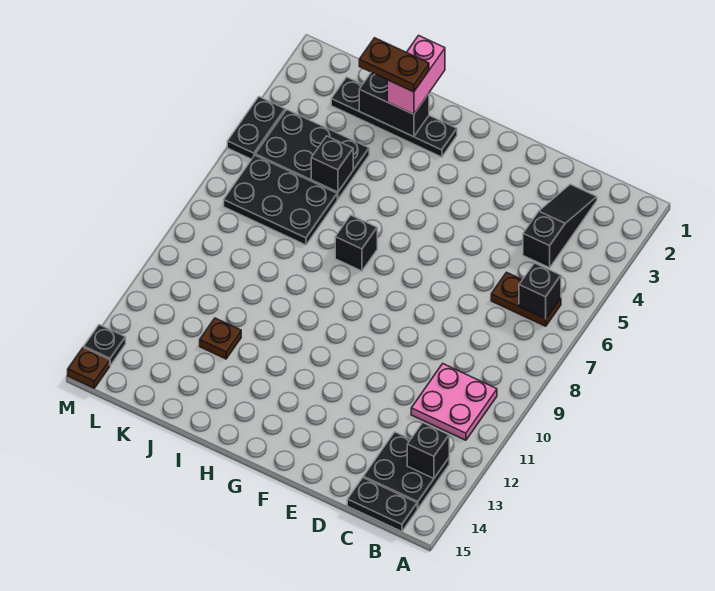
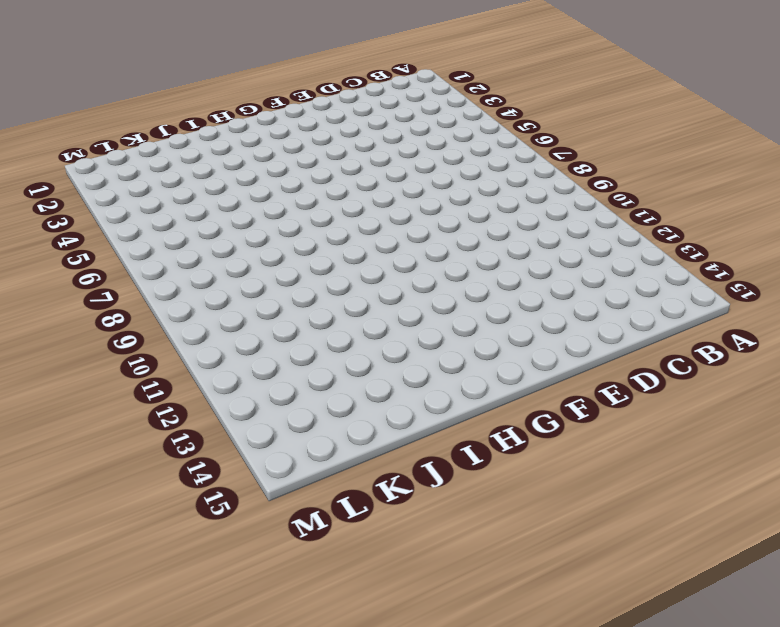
none -> brown 1x2 plate [491,272,561,326]
none -> pink 2x2 plate [411,364,497,440]
none -> black 2x2 plate [363,432,449,509]

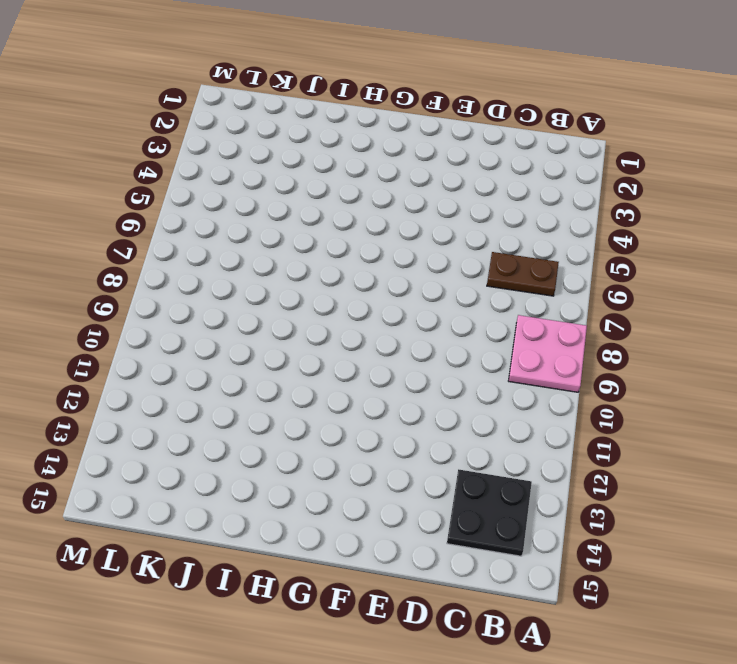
pink 2x2 plate [508,315,587,392] -> pink 2x2 plate moved to [411,364,497,440]
none -> black 1x2 plate [347,478,417,531]
none -> black 1x3 slope [523,184,597,268]
none -> black 1x4 plate [331,77,457,157]

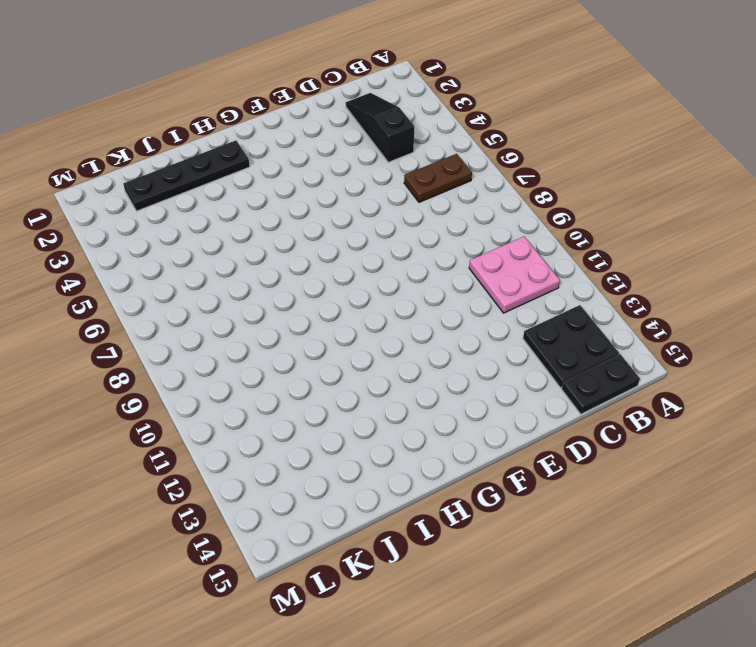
none -> black 1x1 brick [335,215,377,271]
none -> black 2x3 plate [255,110,369,199]
none -> black 2x3 plate [224,155,337,245]

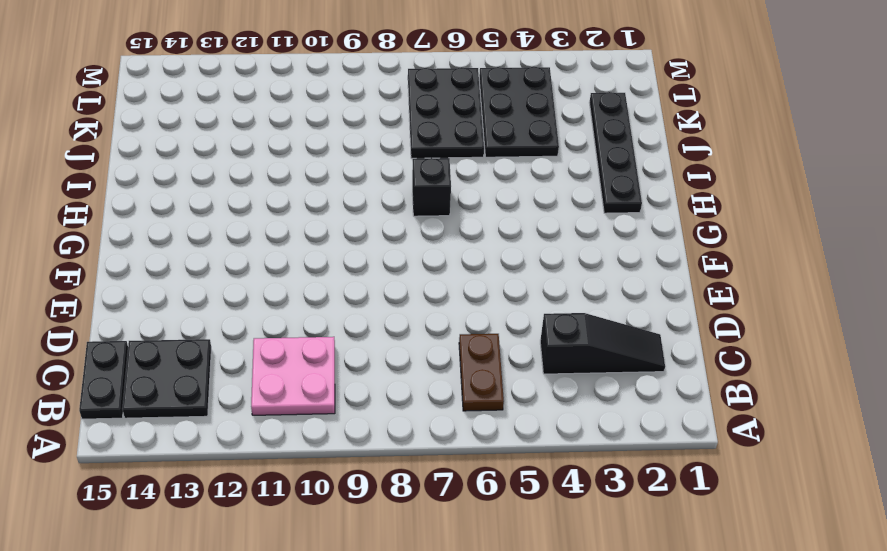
none -> brown 1x1 plate [200,318,241,359]
none -> black 1x2 plate [227,97,285,159]
none -> black 1x1 plate [84,325,126,365]

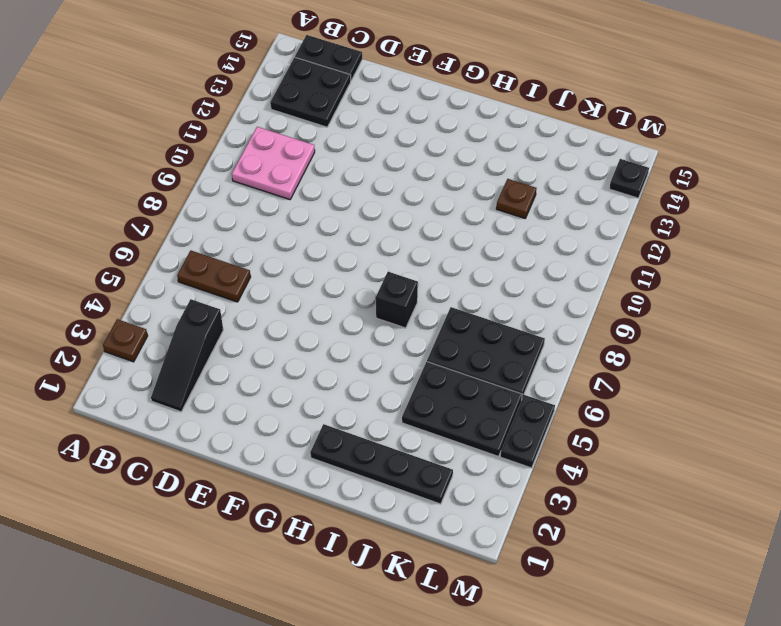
brown 1x1 plate [103,319,148,362] -> brown 1x1 plate moved to [68,347,110,388]
none -> black 1x1 brick [519,263,561,319]
none -> black 1x1 brick [407,423,449,478]
none -> black 1x2 brick [359,72,429,137]

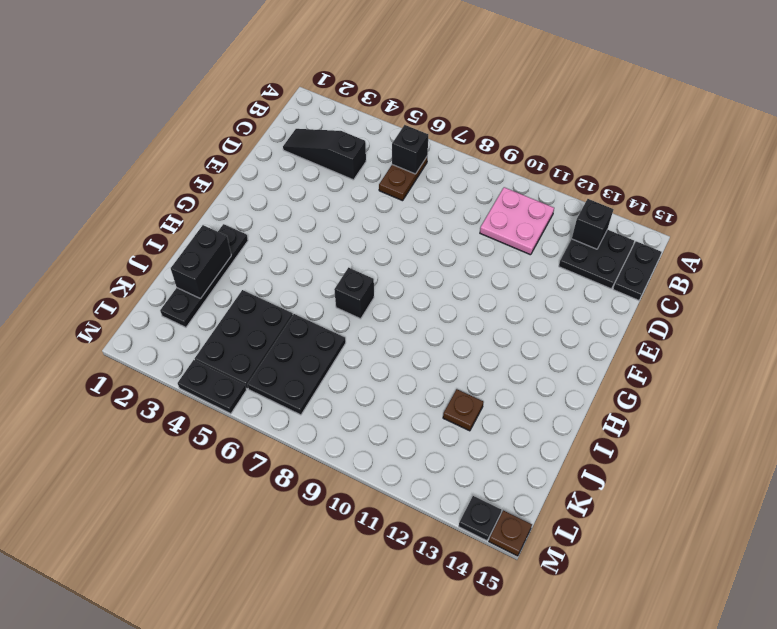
none -> black 1x1 brick [311,136,353,192]
none -> pink 1x2 brick [387,36,445,114]
none -> brown 1x2 plate [359,38,429,92]

